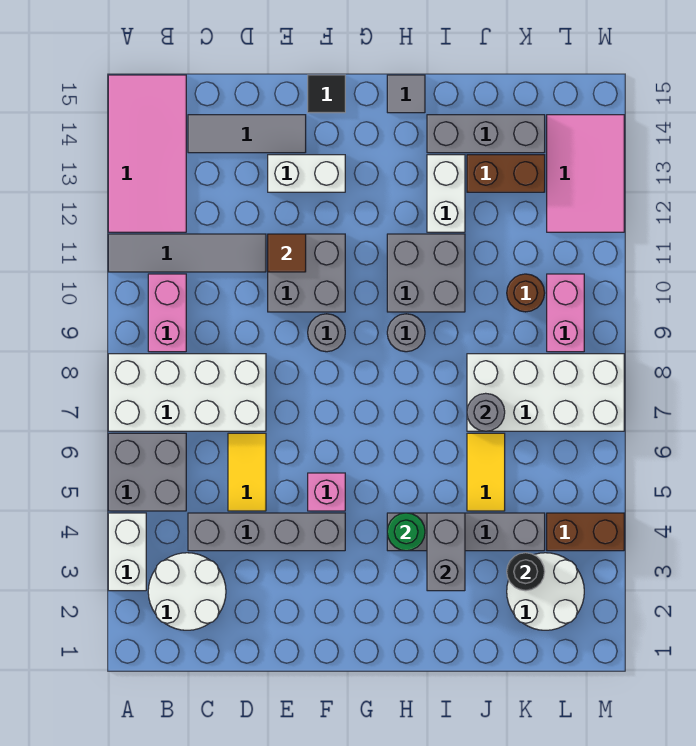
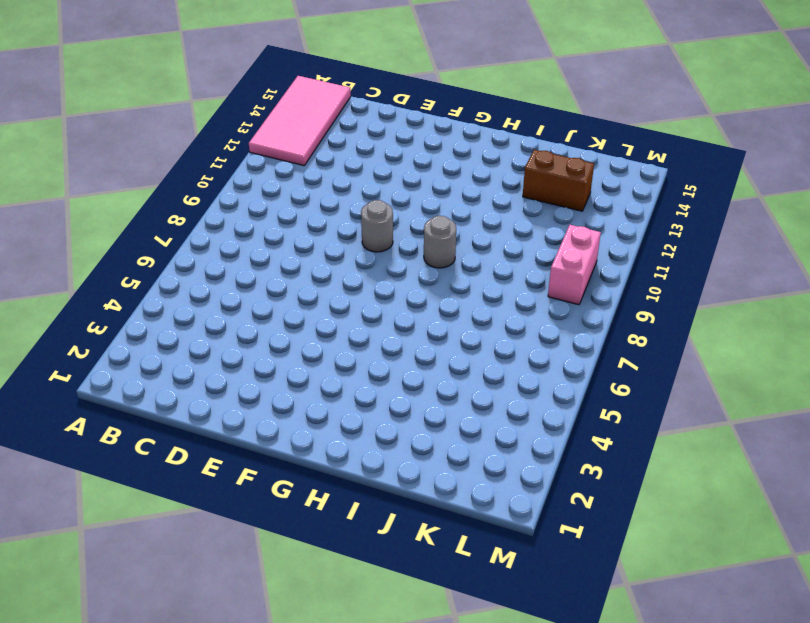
none -> white 1x2 brick [108,513,146,591]
none -> grey 2x2 brick [108,433,186,511]
none -> white 2x4 brick [108,354,266,431]
none -> grey 1x4 tile [108,234,266,272]

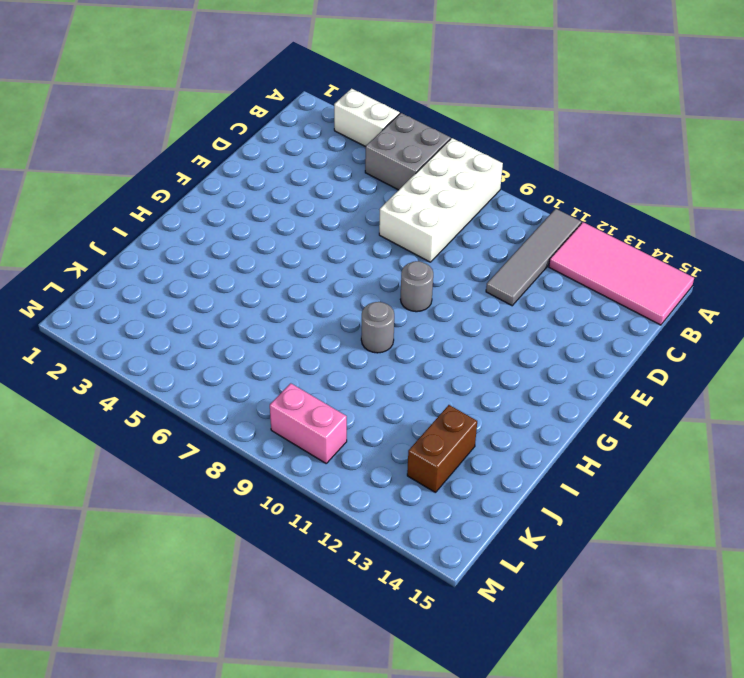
none -> white 2x2 round brick [148,553,226,630]
none -> pink 1x2 brick [148,274,186,352]
none -> grey 1x4 brick [188,513,345,551]
none -> grey 1x3 tile [188,115,306,153]

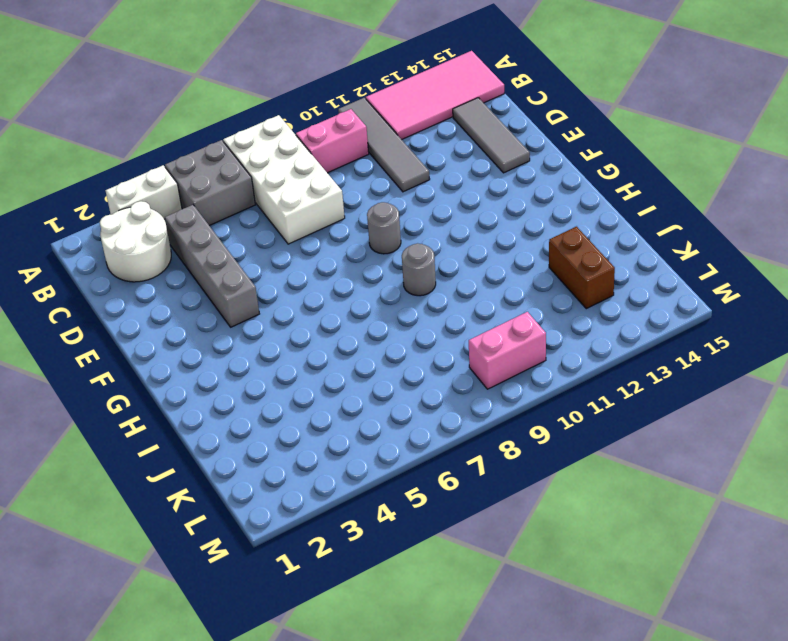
none -> yellow 1x2 tile [228,433,266,511]
none -> grey 2x2 brick [268,234,345,312]
none -> white 1x2 brick [268,155,345,192]
none -> pink 1x1 brick [308,473,345,511]

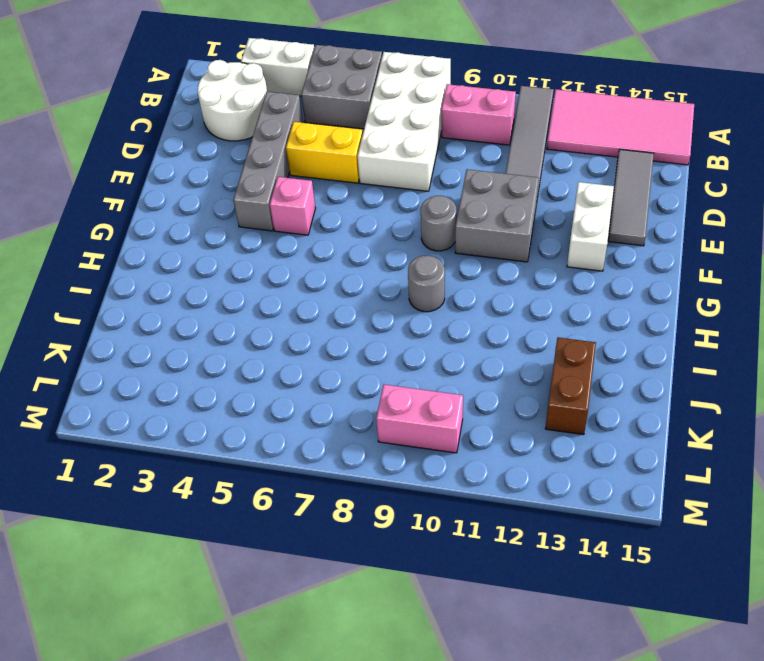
yellow 1x2 brick [286,122,363,183] -> yellow 1x2 tile [228,433,266,511]
none -> black 1x1 tile [308,75,345,113]
none -> grey 1x4 brick [387,513,545,551]
none -> grey 2x2 brick [387,234,465,312]
none -> grey 1x1 tile [387,75,425,113]

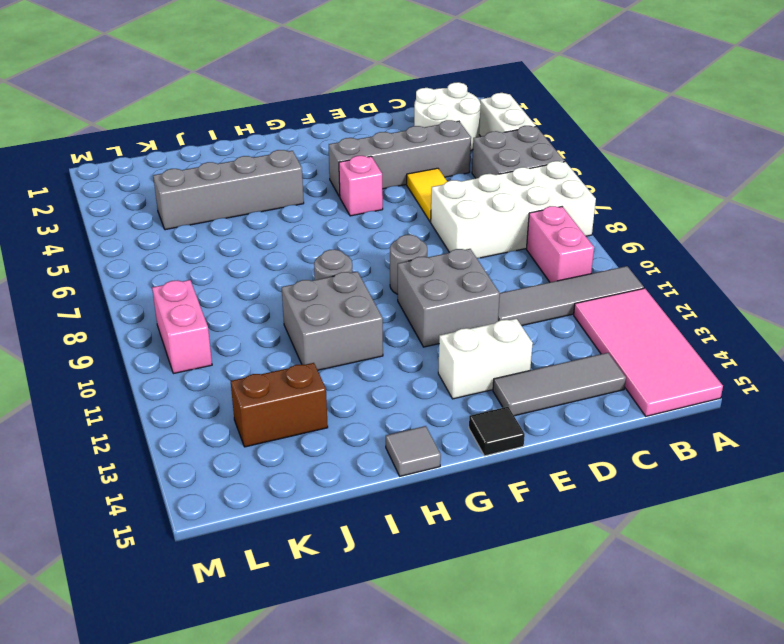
none -> white 1x2 brick [427,155,465,232]
none -> grey 1x3 brick [427,115,545,153]
none -> yellow 1x2 tile [467,433,505,511]
none -> white 2x4 brick [467,354,624,431]

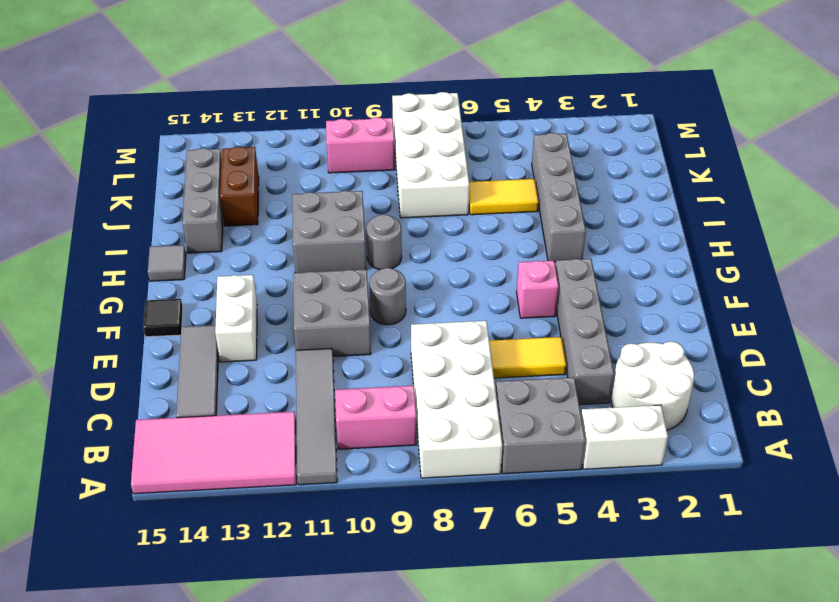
none -> white 1x2 brick [427,155,465,232]
none -> white 2x2 round brick [507,553,584,630]
none -> brown 1x1 round brick [507,274,545,312]
none -> brown 1x2 brick [547,513,624,551]

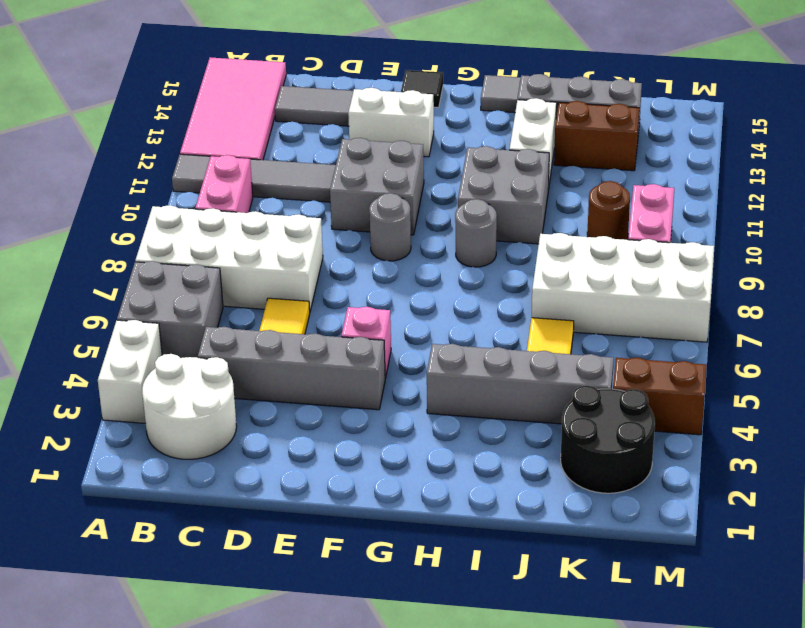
black 2x2 round brick [561,386,655,493] -> white 2x2 round brick [507,553,584,630]
none -> pink 2x3 tile [547,115,624,232]
none -> brown 1x1 tile [268,234,306,272]
none -> green 1x1 round brick [387,513,425,551]
none -> grey 1x2 brick [427,513,465,591]

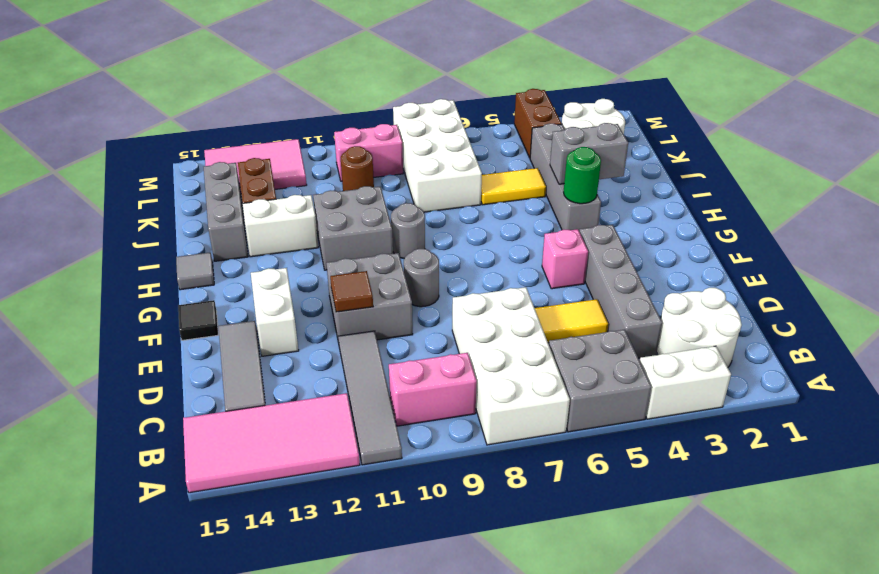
none -> grey 1x1 round brick [467,393,505,431]
none -> black 1x1 round brick [507,553,545,591]

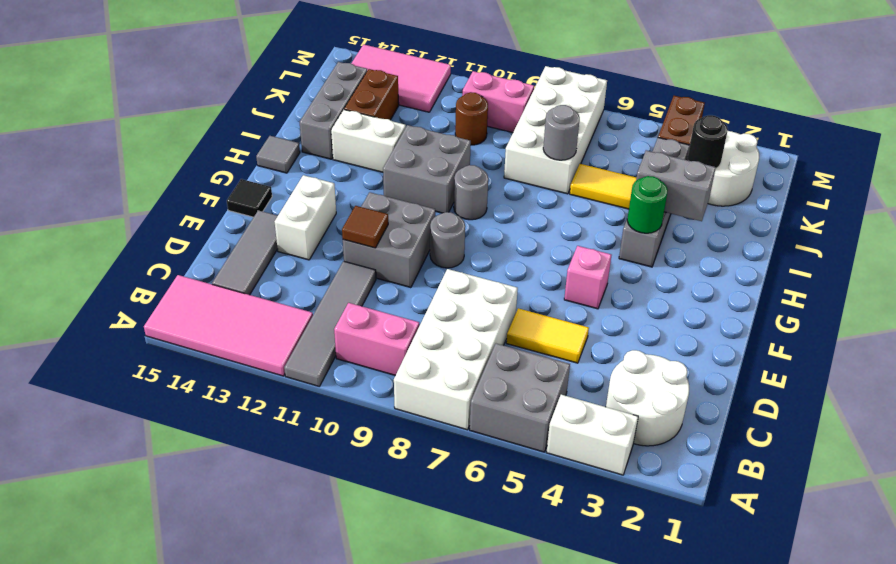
none -> grey 1x4 brick [188,513,345,551]

